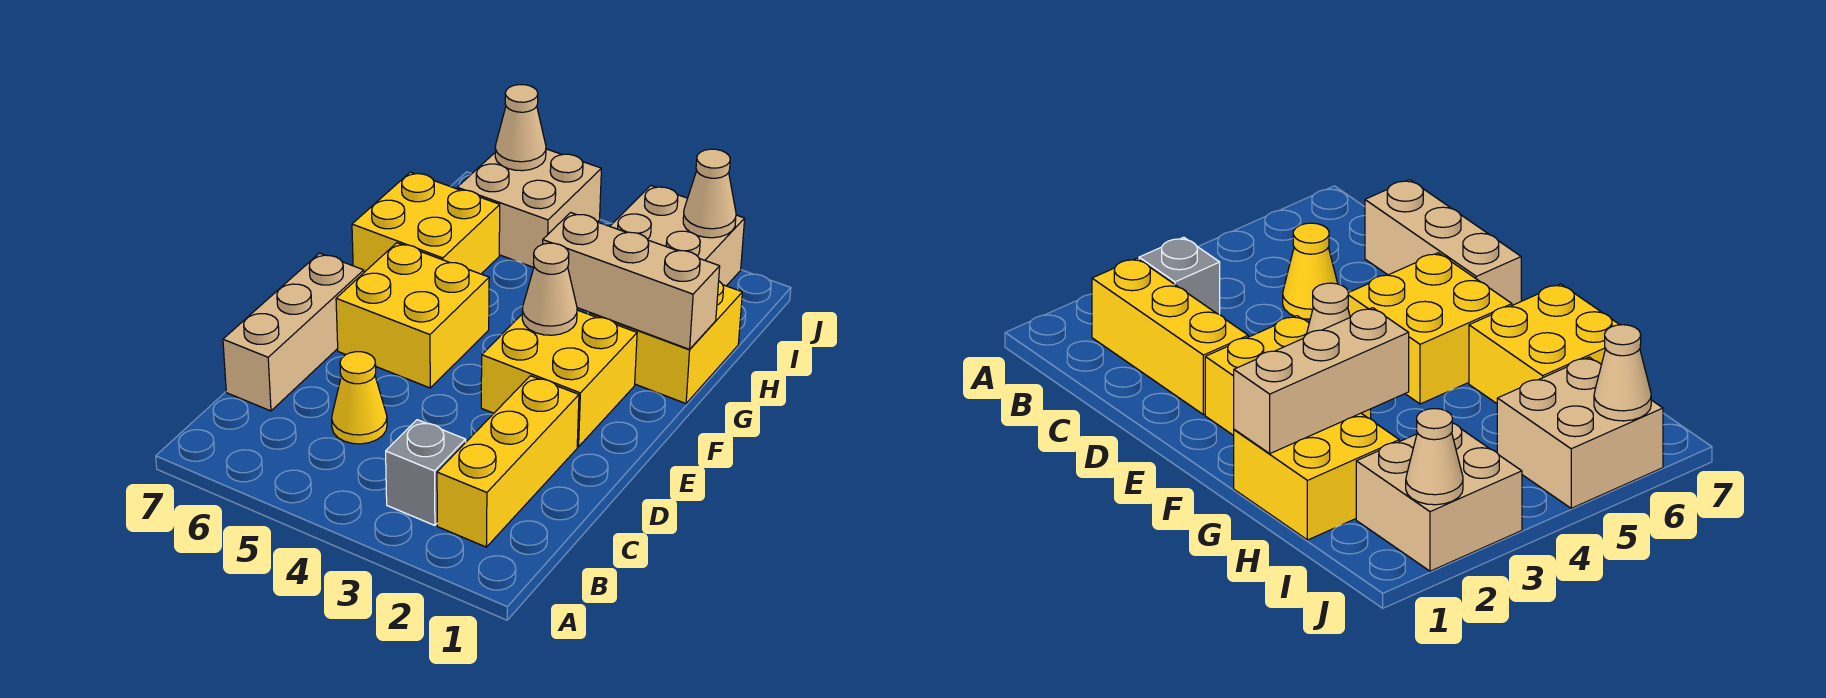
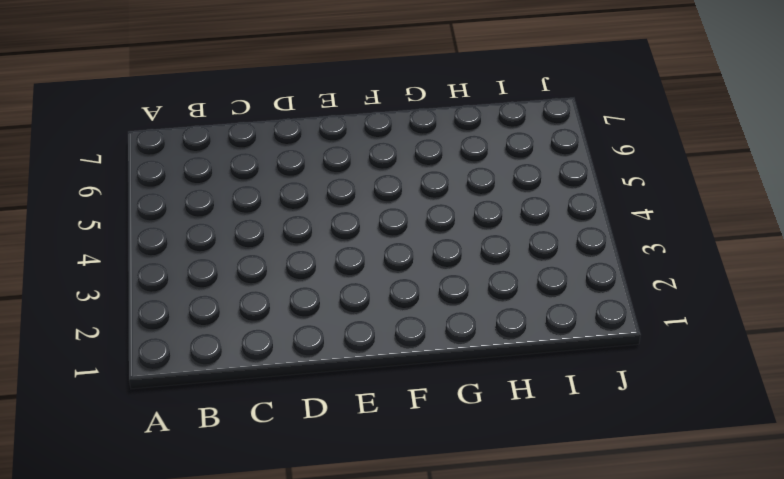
none -> yellow 1x3 brick [437,376,579,547]
none -> grey 1x1 brick [386,420,466,525]
none -> yellow 1x1 cone [332,352,387,444]

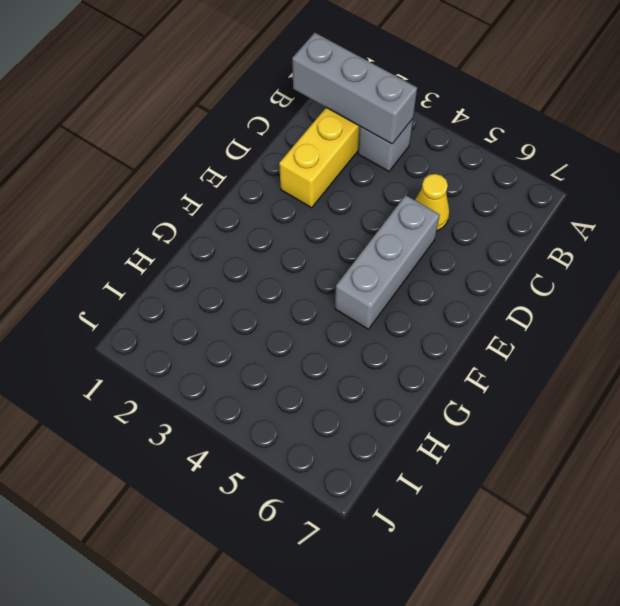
grey 1x3 brick [292,33,417,144] -> none
grey 1x3 brick [335,195,440,329] -> yellow 2x2 brick [336,243,489,388]
none -> tan 1x3 brick [223,253,364,411]
none -> yellow 2x2 brick [481,310,637,447]
none -> yellow 2x2 brick [591,281,742,403]

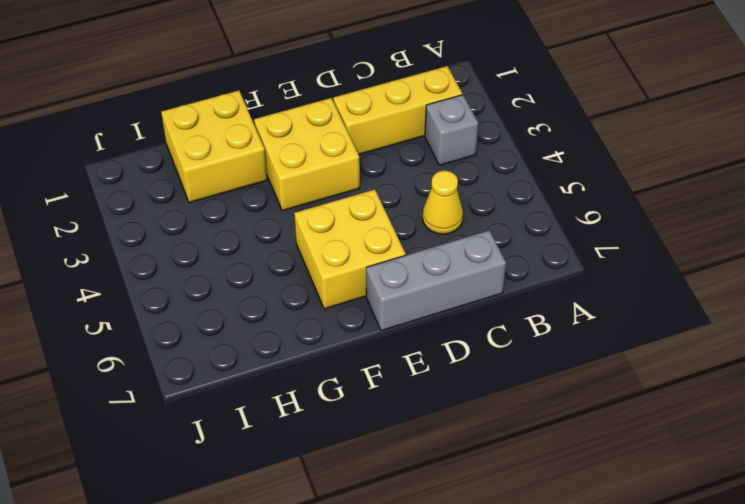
grey 1x3 brick [366,231,506,331] -> tan 1x3 brick [223,253,364,411]
none -> yellow 2x2 brick [352,172,500,274]
none -> tan 2x2 brick [610,186,745,286]
none -> tan 2x2 brick [457,149,601,267]

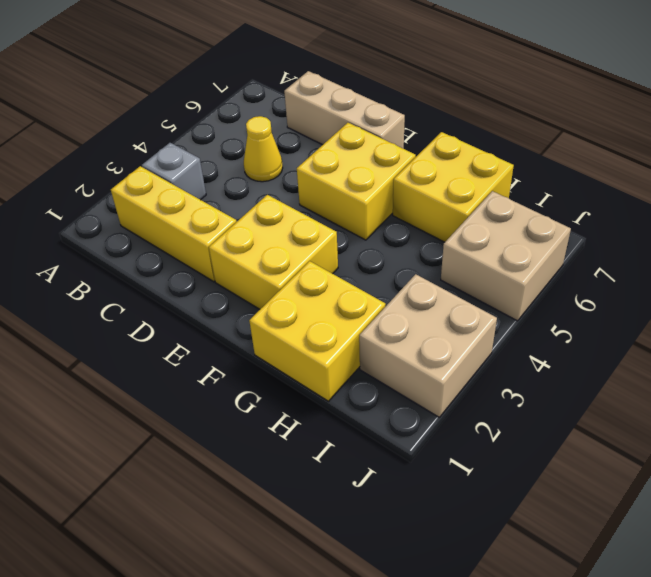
none -> tan 1x1 cone [522,243,577,335]
none -> tan 1x3 brick [543,213,720,349]
none -> tan 1x1 cone [683,149,736,238]

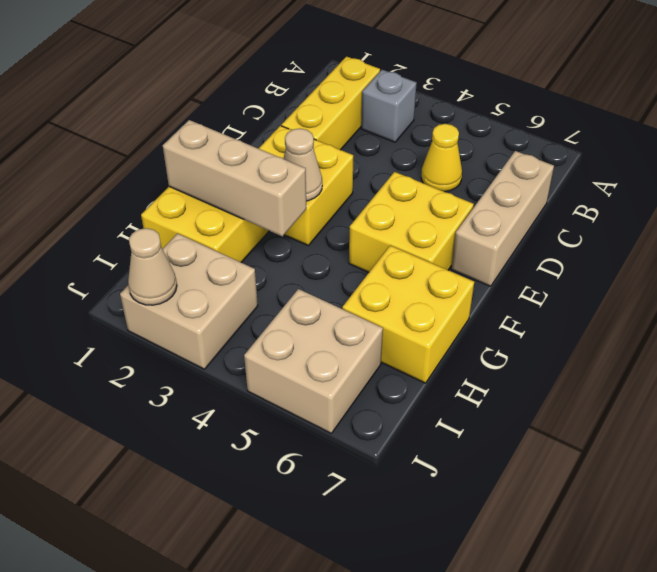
none -> tan 1x1 cone [495,85,546,171]

